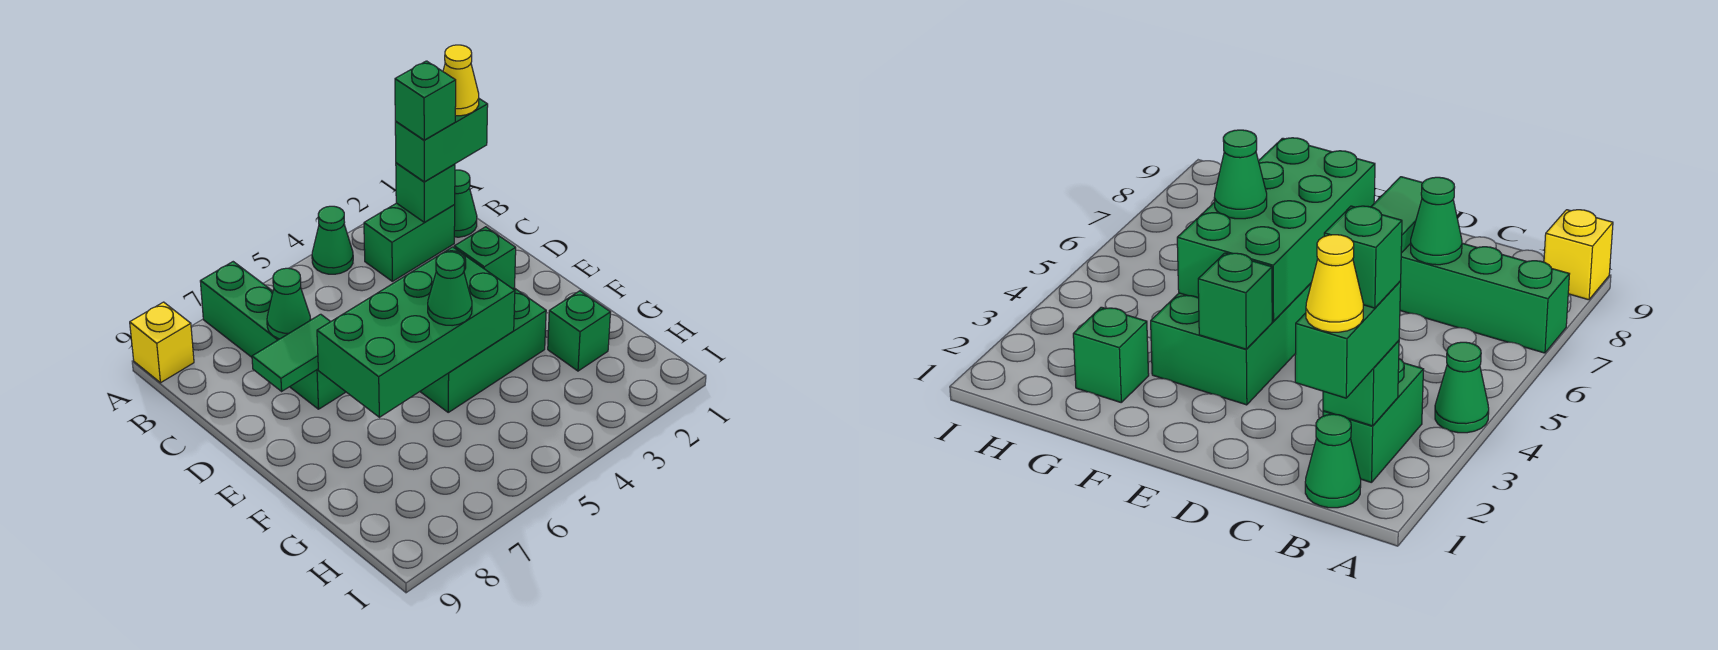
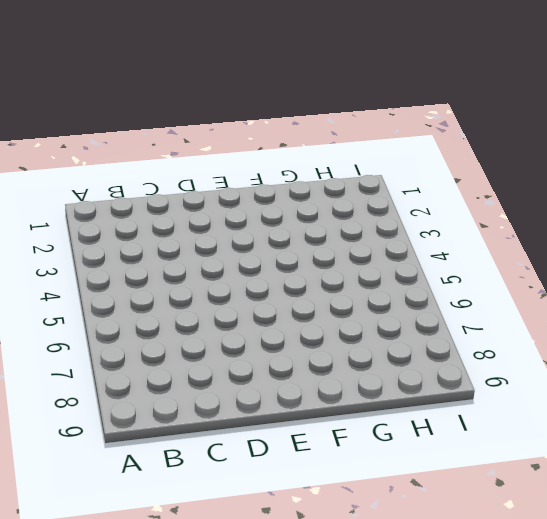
none -> green 1x1 cone [312,206,353,274]
none -> green 1x4 brick [200,262,345,409]
none -> yellow 1x1 brick [130,302,194,383]

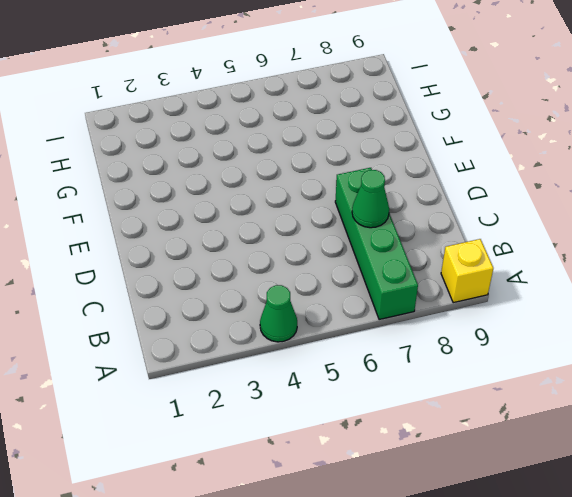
none -> green 1x1 cone [454,170,477,237]
none -> green 1x2 brick [364,203,455,281]
none -> green 2x3 brick [420,288,546,412]

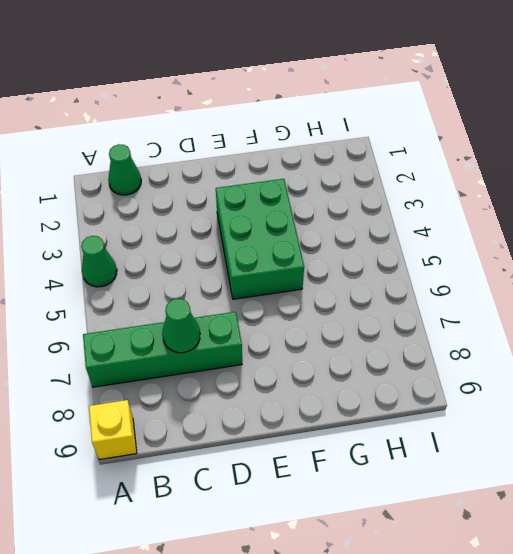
none -> green 1x2 brick [364,203,455,281]
none -> green 1x1 brick [548,291,610,371]
none -> green 1x1 brick [396,163,455,222]

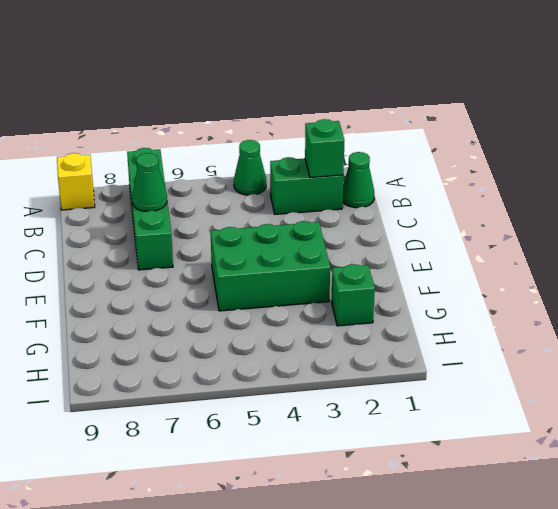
none -> green 1x2 tile [252,314,330,391]
none -> green 1x1 brick [454,227,516,289]
none -> green 2x4 brick [317,247,515,417]

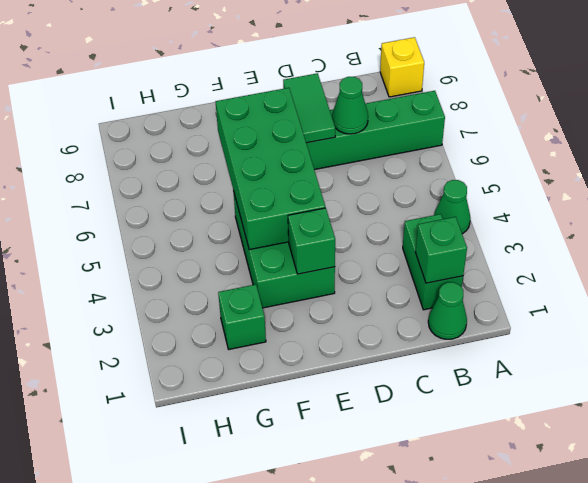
none -> green 1x2 brick [395,99,488,182]
none -> green 1x1 cone [428,252,472,326]
none -> yellow 1x1 cone [443,45,479,116]

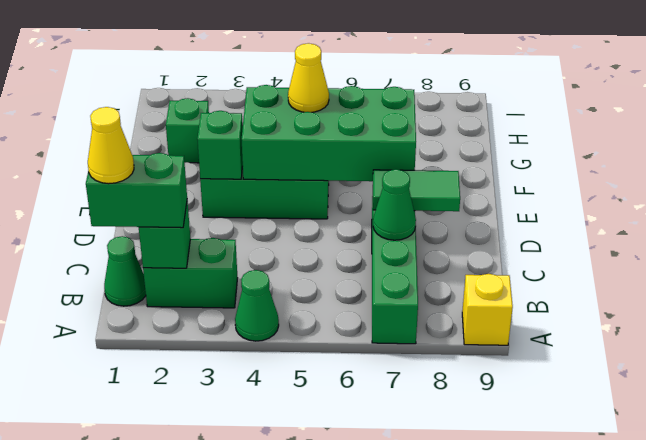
yellow 1x1 cone [288,43,329,112] -> green 1x1 cone [428,252,472,326]
none -> green 1x1 brick [395,61,456,140]

